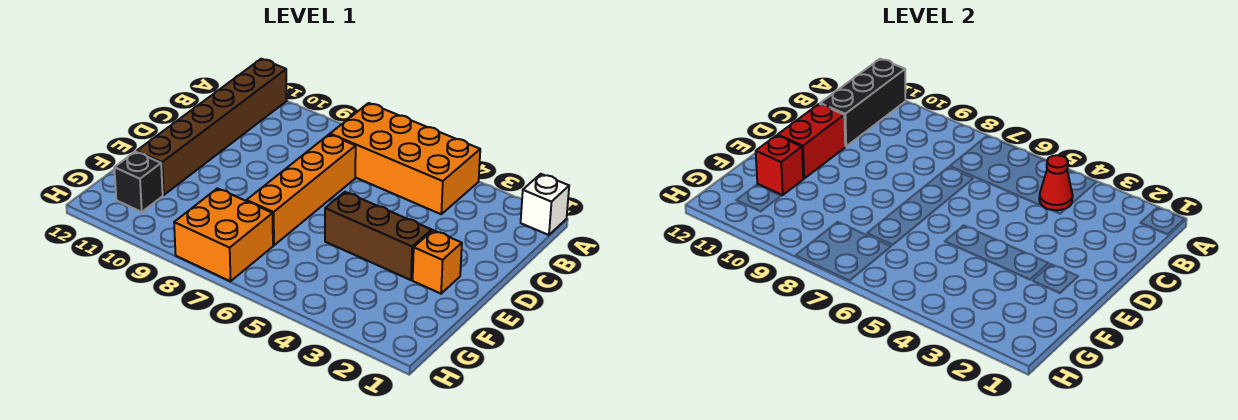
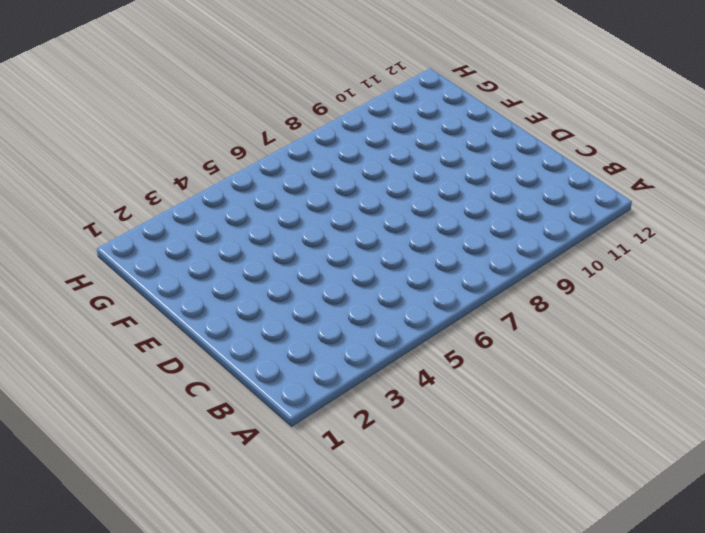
none -> white 1x1 brick [521,174,569,235]
none -> orange 2x4 brick [330,103,480,214]
none -> brown 1x6 brick [137,59,287,195]

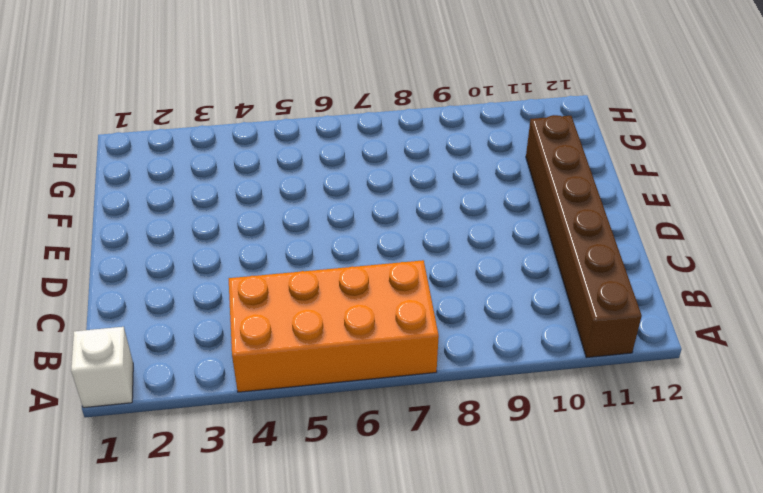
none -> orange 1x4 brick [247,134,356,245]
none -> orange 1x1 brick [413,230,462,294]
none -> brown 1x3 brick [325,192,432,280]

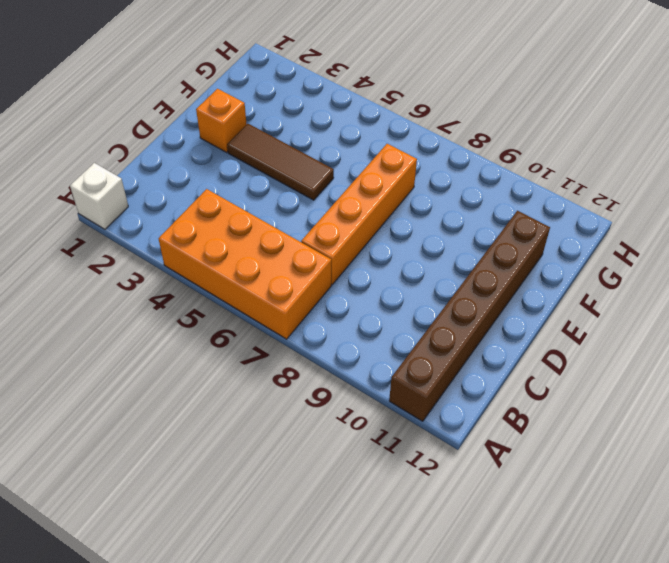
brown 1x3 tile [227,124,334,200] -> brown 1x3 brick [325,192,432,280]
none -> orange 2x2 brick [174,188,273,281]
none -> black 1x1 brick [114,152,163,212]
none -> black 1x3 brick [820,59,906,146]

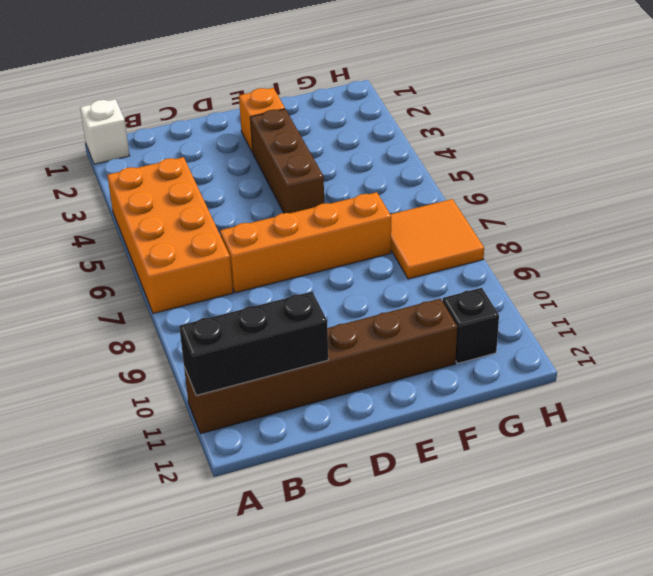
orange 2x2 tile [390,199,484,279] -> orange 2x2 brick [174,188,273,281]
none -> red 1x1 cone [1039,155,1073,210]
none -> red 1x2 brick [778,104,845,178]
none -> red 1x1 brick [756,135,804,195]

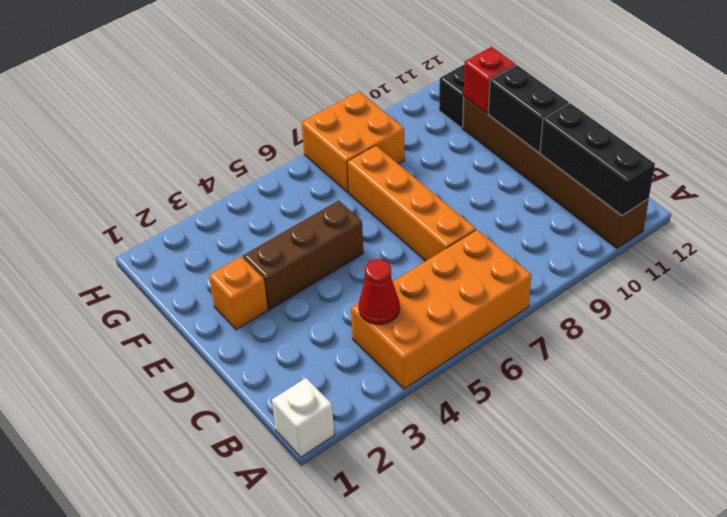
black 1x2 brick [488,65,569,152] -> red 1x2 brick [778,104,845,178]

